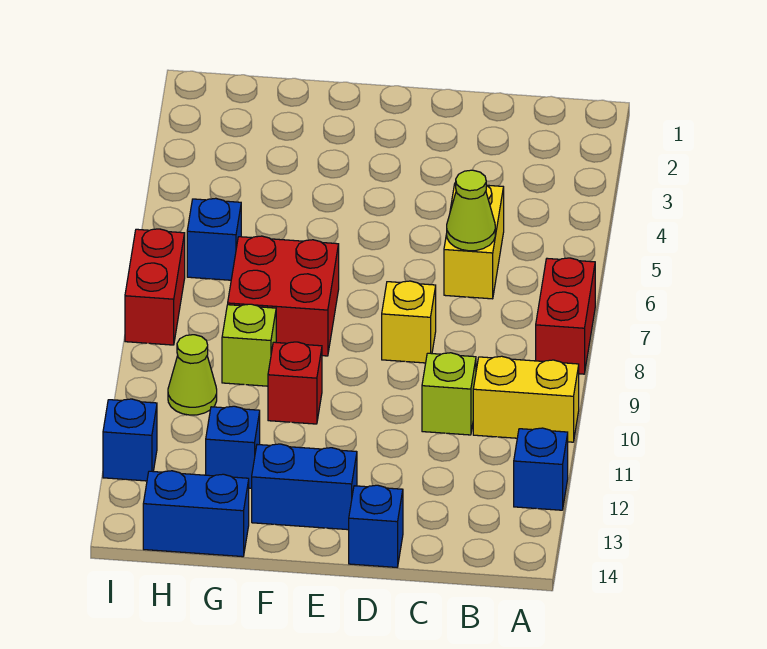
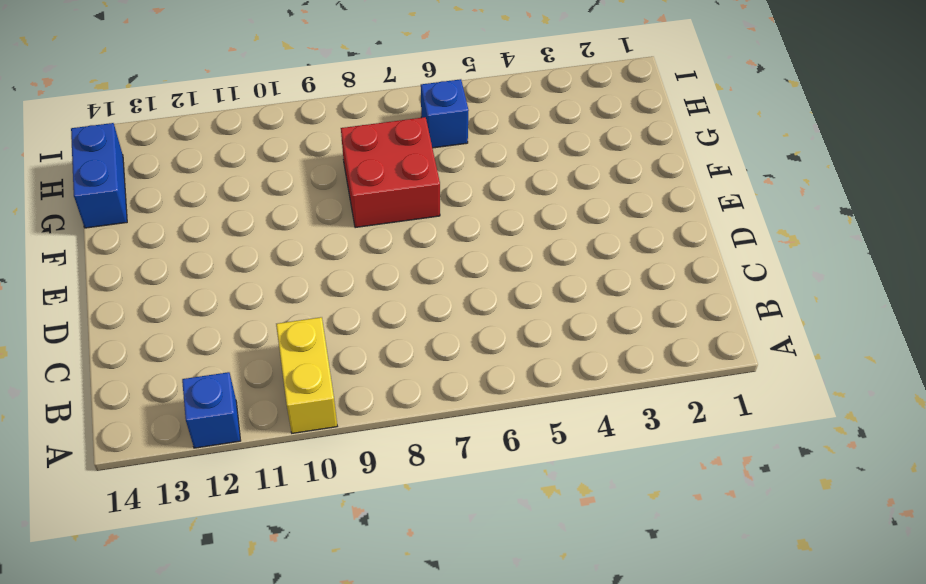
none -> red 1x2 brick [536,258,595,374]
none -> yellow 1x2 brick [444,183,504,299]
none -> lime 1x1 brick [422,353,476,435]

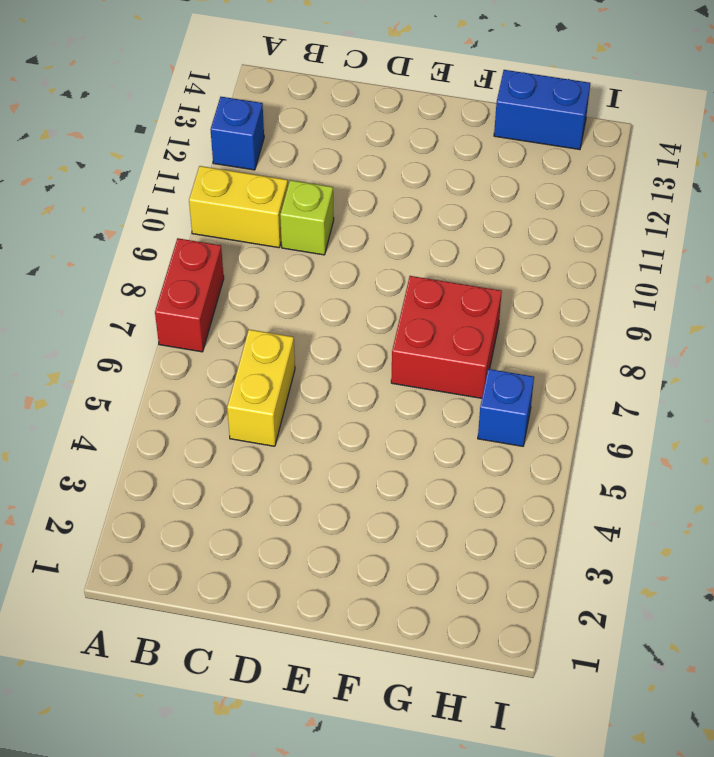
none -> yellow 1x1 brick [382,281,436,363]
none -> blue 1x1 brick [349,485,403,567]
none -> blue 1x2 brick [252,444,357,530]

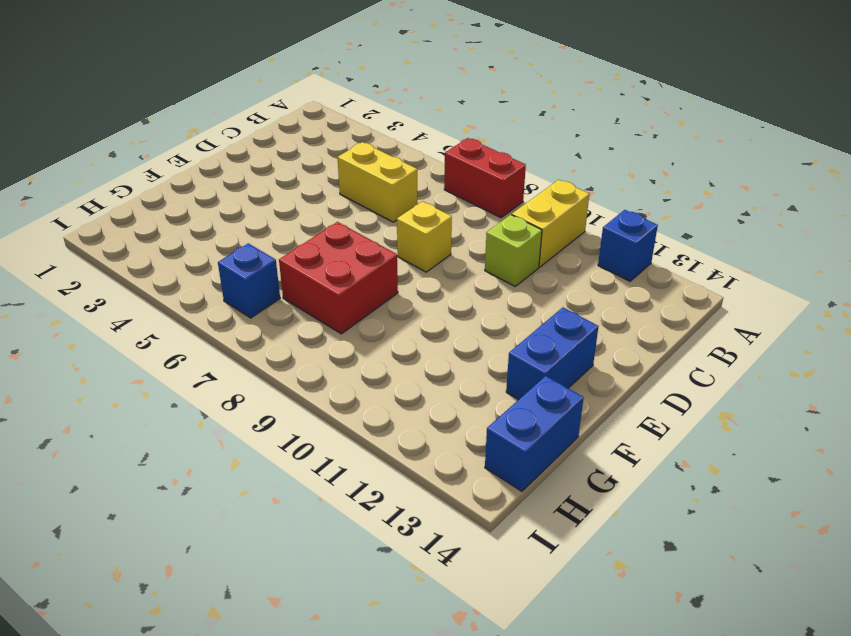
none -> blue 1x1 brick [349,485,403,567]
none -> red 1x1 brick [268,342,322,424]
none -> lime 1x1 brick [222,304,276,386]

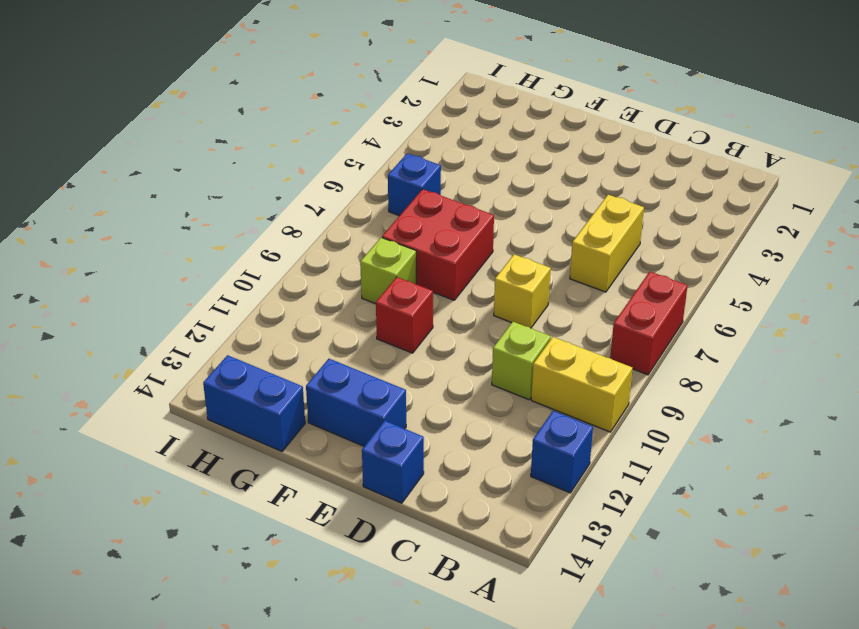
none -> blue 1x1 brick [206,406,260,488]
none -> lime 1x1 cone [168,335,217,415]
none -> red 1x2 brick [125,229,185,345]

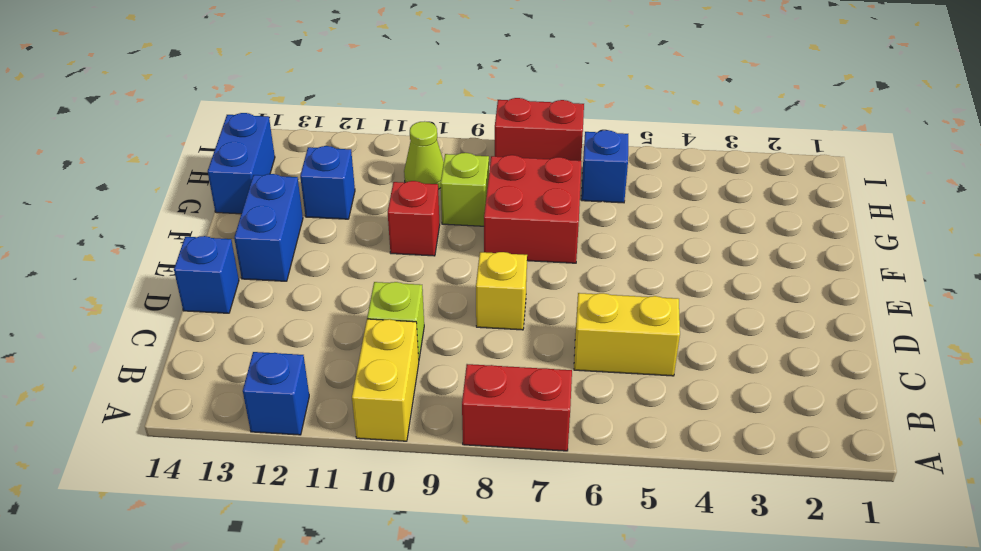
none -> blue 1x1 brick [103,399,157,481]
none -> lime 1x1 cone [447,170,495,251]

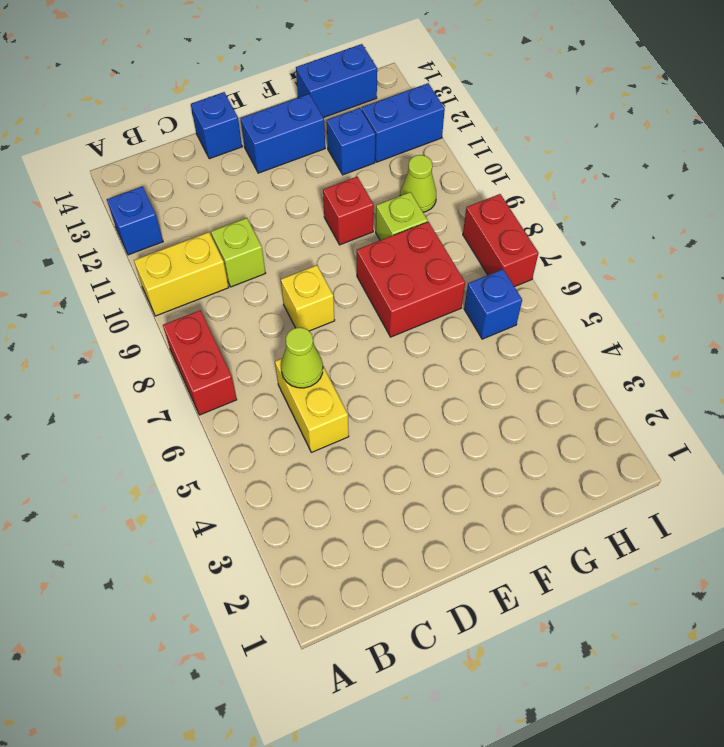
blue 1x2 brick [362,83,445,162] -> blue 1x1 brick [103,399,157,481]

